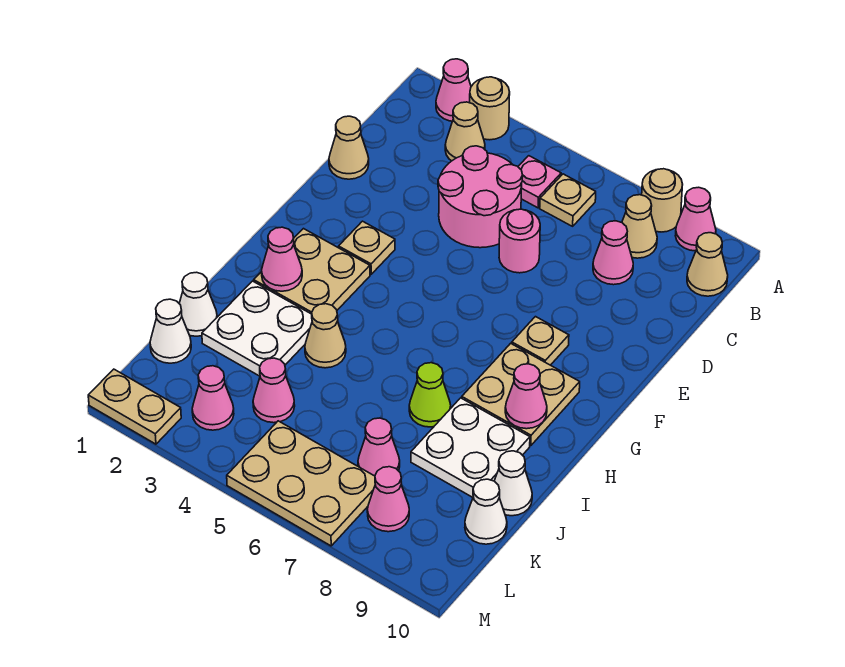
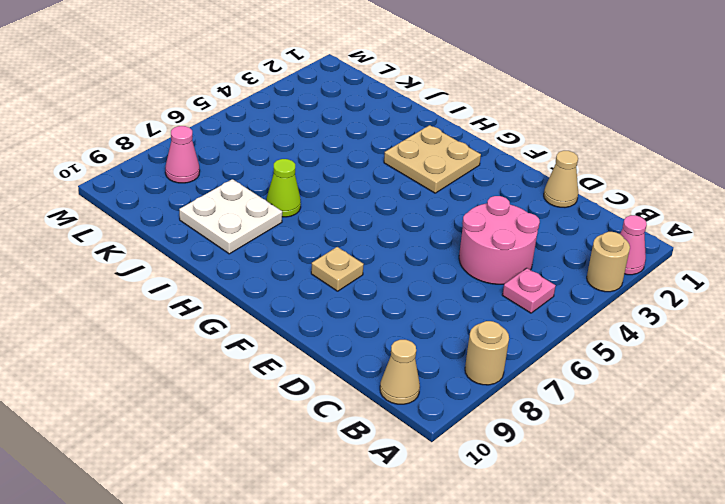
none -> pink 1x1 cone [675,187,716,251]
none -> tan 1x1 cone [445,102,485,161]
none -> tan 1x1 plate [540,174,596,226]
none -> tan 1x1 cone [622,195,657,258]

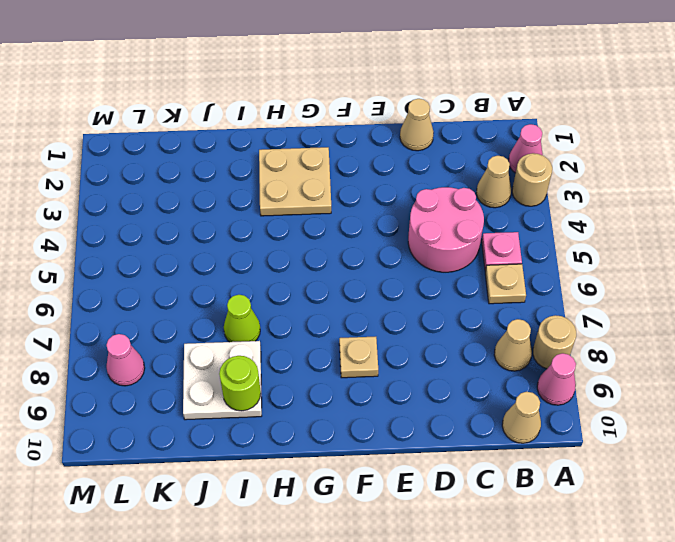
lime 1x1 round brick [219,356,261,411] -> none
none -> pink 1x1 cone [593,221,633,285]
none -> pink 1x1 round brick [499,209,540,273]
none -> tan 1x1 plate [339,221,395,274]
none -> tan 2x2 plate [462,343,580,446]

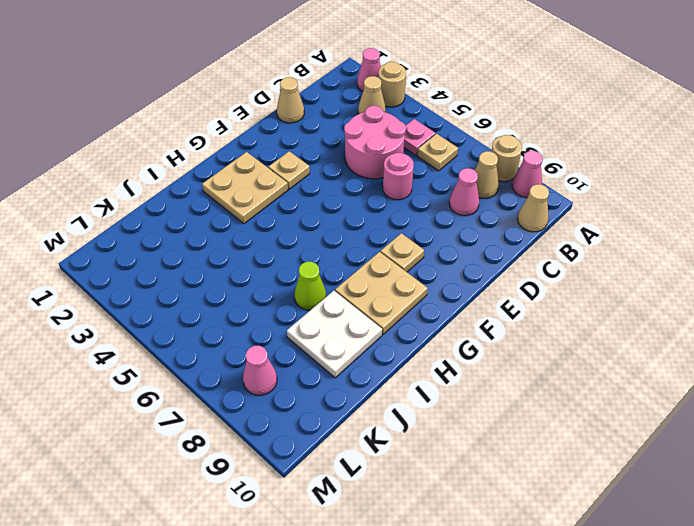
none -> white 2x2 plate [202,281,312,376]
none -> tan 1x1 cone [305,304,346,368]
none -> white 1x1 cone [179,272,217,336]
none -> white 1x1 cone [494,451,532,516]

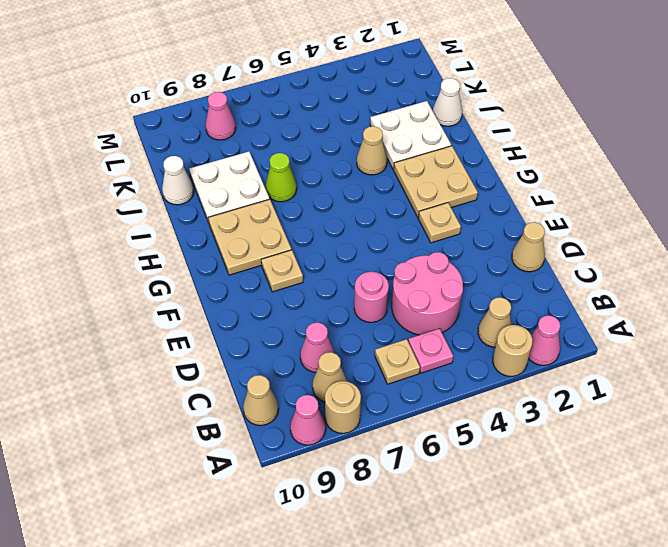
none -> white 1x1 cone [150,299,191,363]
none -> pink 1x1 cone [253,358,295,423]
none -> pink 1x1 cone [358,418,400,476]
none -> white 1x1 cone [465,479,507,544]

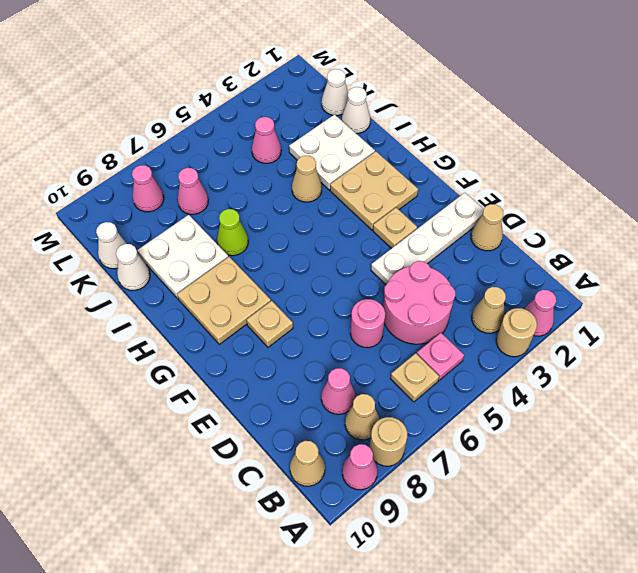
white 1x4 plate [371,193,484,284] -> none
none -> pink 1x1 cone [192,366,234,430]
none -> tan 2x3 plate [227,421,375,546]
none -> tan 1x2 plate [88,369,181,444]
none -> pink 1x1 cone [262,227,302,291]

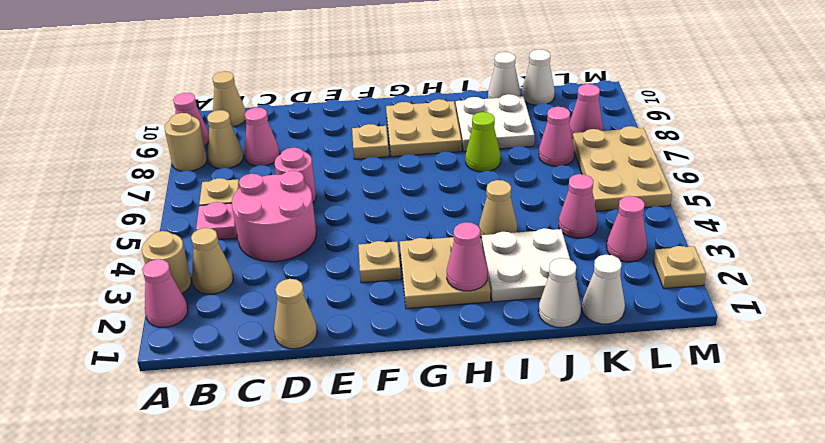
tan 1x1 plate [653,246,706,289] -> tan 1x2 plate [88,369,181,444]
none -> pink 1x1 cone [505,364,547,429]

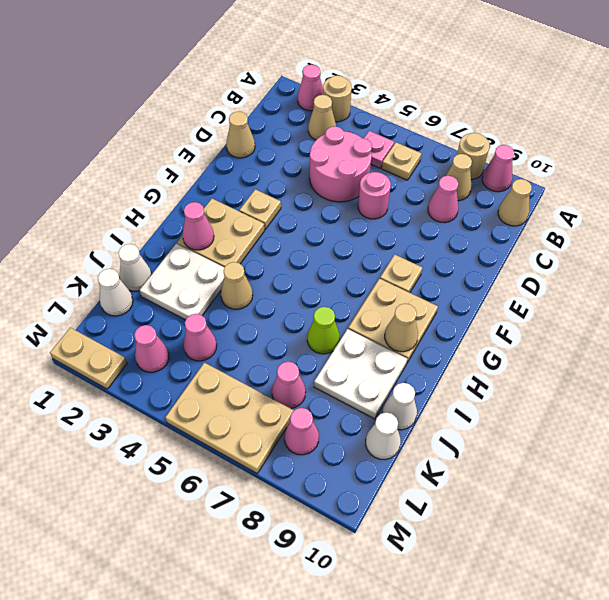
tan 1x1 cone [385,304,418,352] -> pink 1x1 cone [505,364,547,429]

